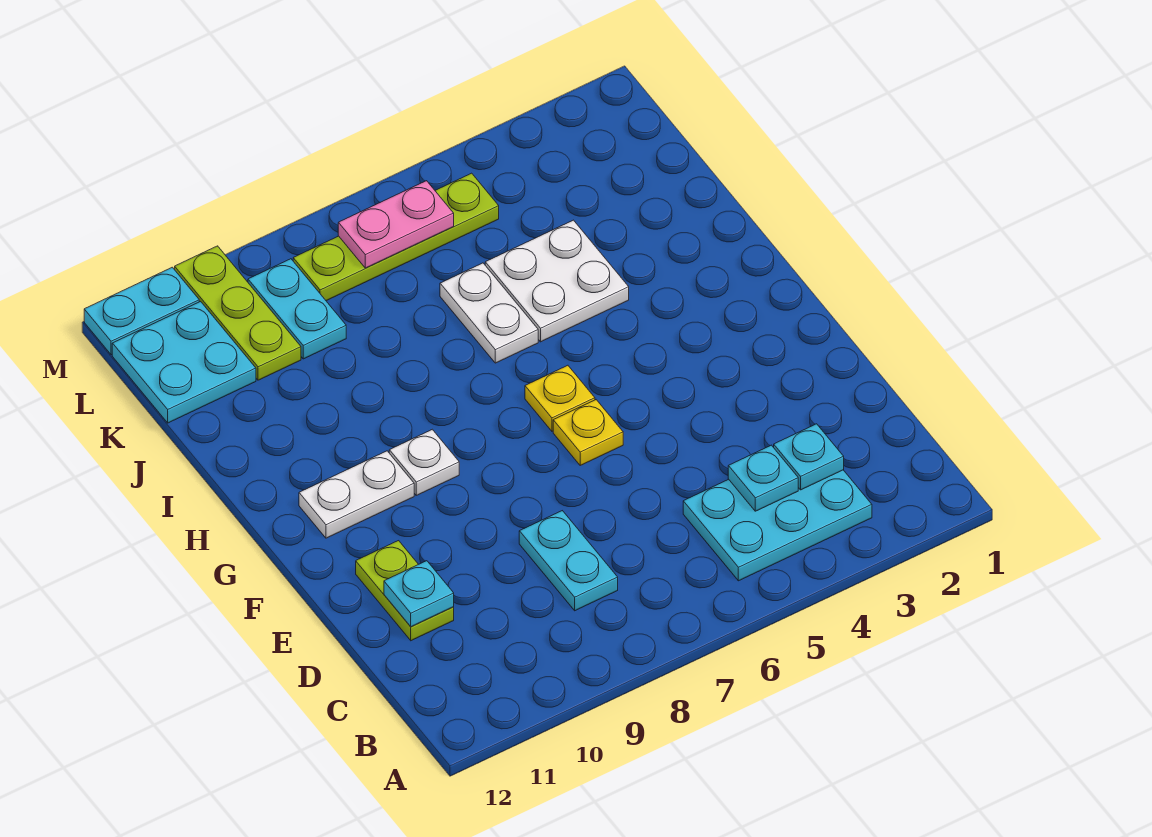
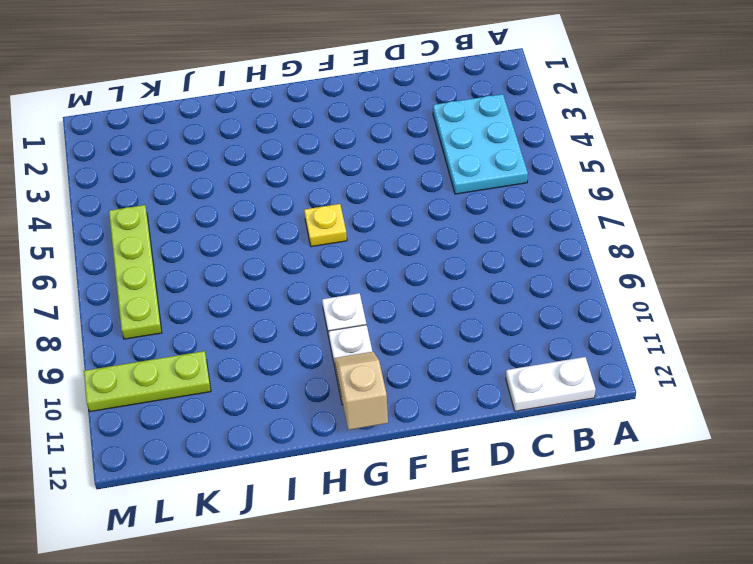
white 1x2 plate [506,357,596,411] -> white 1x2 plate moved to [440,263,538,363]
tan 1x2 slope [334,352,388,430] -> none
none -> cyan 1x2 plate [519,511,618,611]
none -> lime 1x2 plate [356,541,454,641]
none -> yellow 1x1 plate [553,400,623,465]

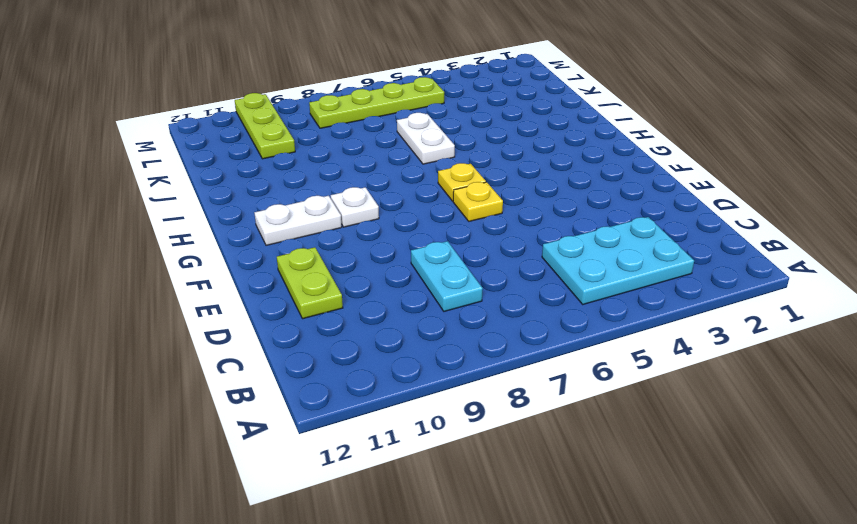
none -> white 2x2 plate [485,220,629,342]
none -> cyan 1x2 plate [248,259,346,359]
none -> cyan 2x2 plate [112,302,256,423]

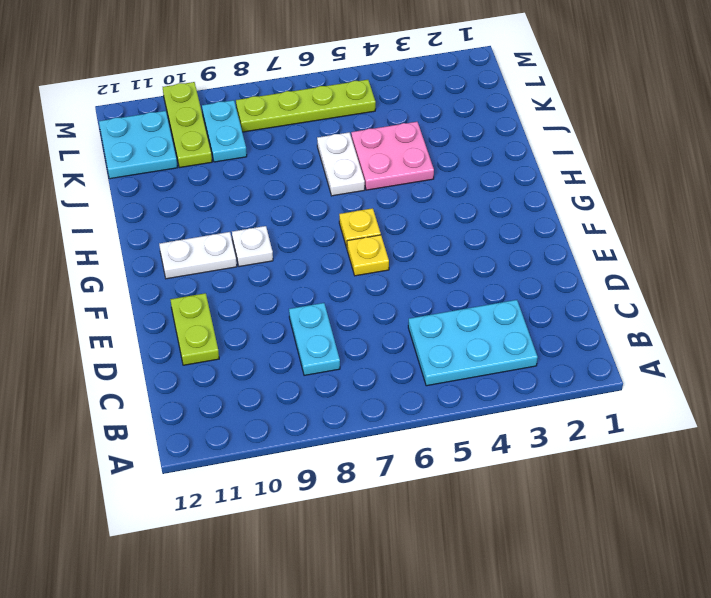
pink 2x2 plate [351,122,434,190] -> white 2x2 plate [485,220,629,342]
none -> cyan 1x2 plate [84,267,199,355]
none -> cyan 1x1 plate [774,424,844,490]
none -> cyan 1x1 plate [728,445,798,511]

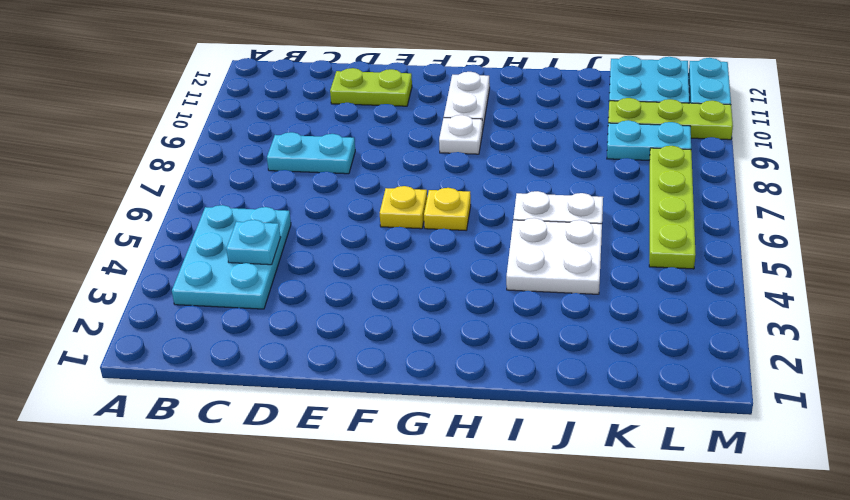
none -> cyan 1x1 plate [774,424,844,490]
none -> cyan 1x1 plate [384,561,454,627]
none -> pink 1x2 plate [338,181,454,268]

